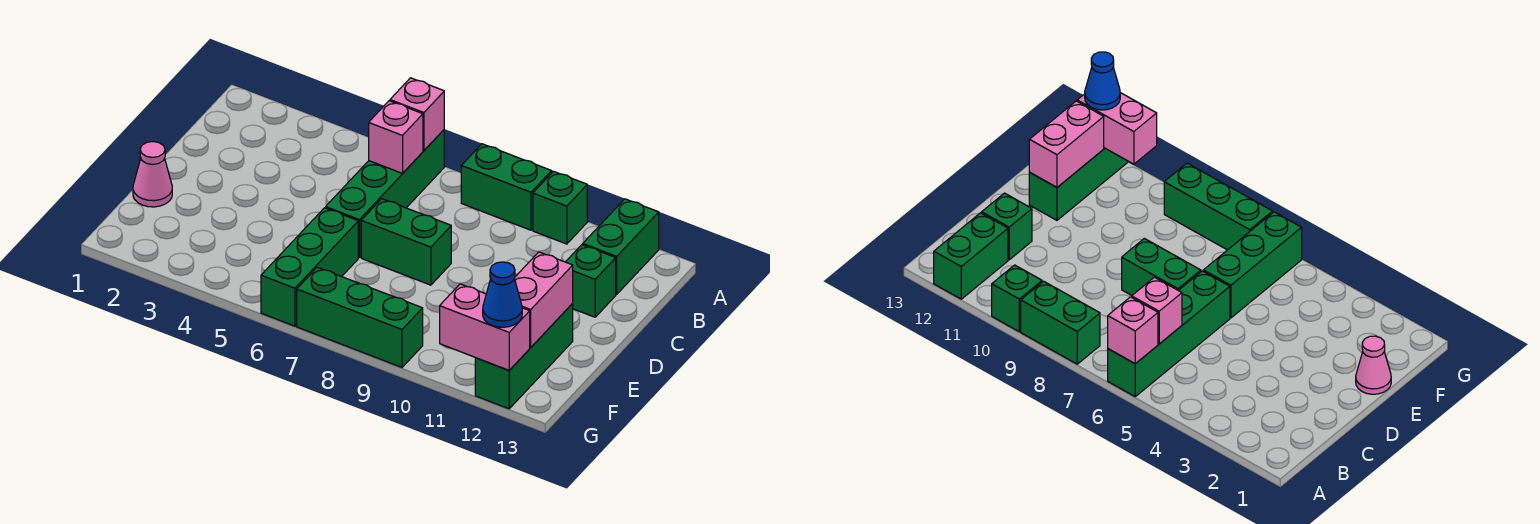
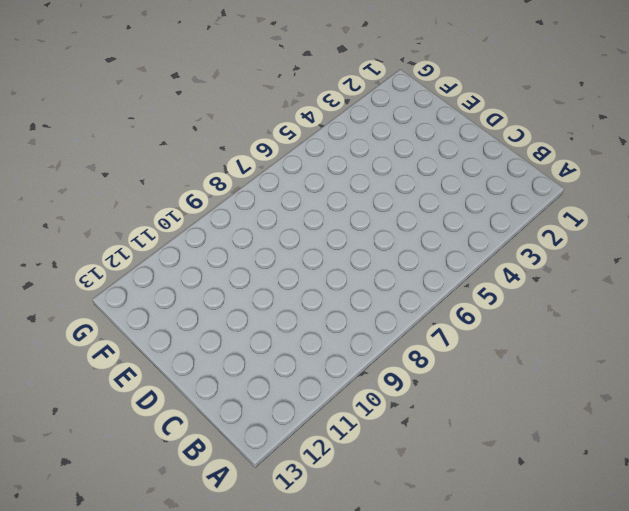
none -> green 1x4 brick [326,130,444,258]
none -> green 1x2 brick [461,144,552,230]
none -> green 1x1 brick [533,171,587,244]

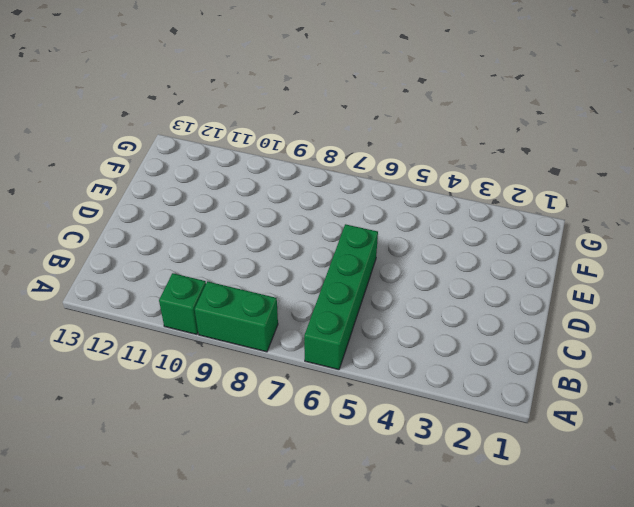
none -> green 1x2 brick [583,199,659,294]
none -> green 1x1 brick [566,245,616,317]
none -> green 1x2 brick [361,199,451,285]

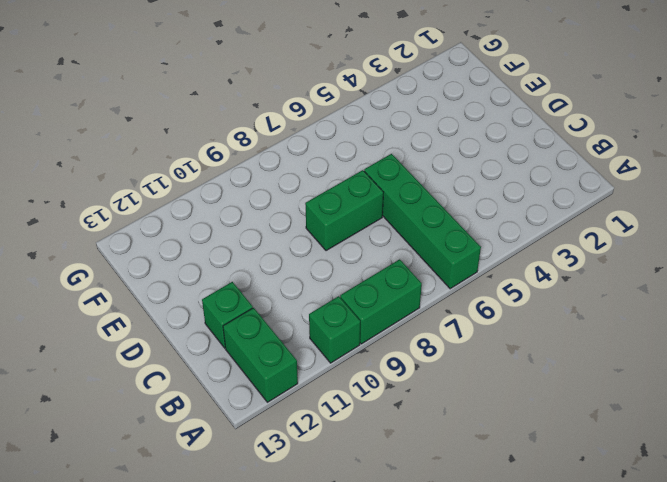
none -> pink 1x1 cone [133,142,172,207]
none -> green 1x3 brick [261,208,358,326]
none -> green 1x3 brick [475,304,573,409]

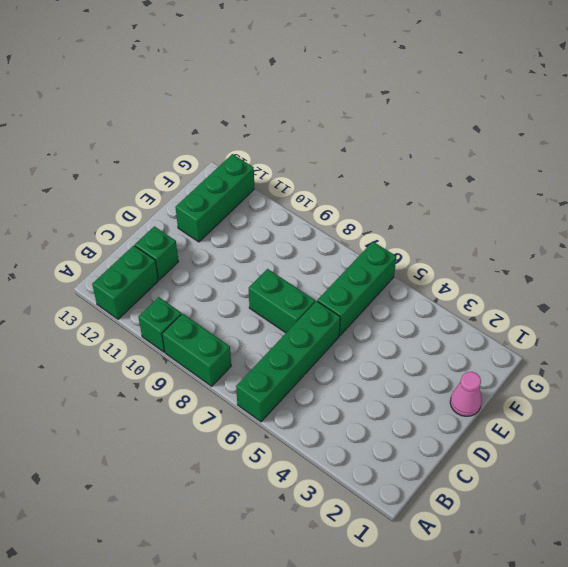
none -> green 1x3 brick [297,267,423,367]
none -> pink 1x1 brick [390,78,444,150]
none -> pink 1x1 brick [369,101,423,173]

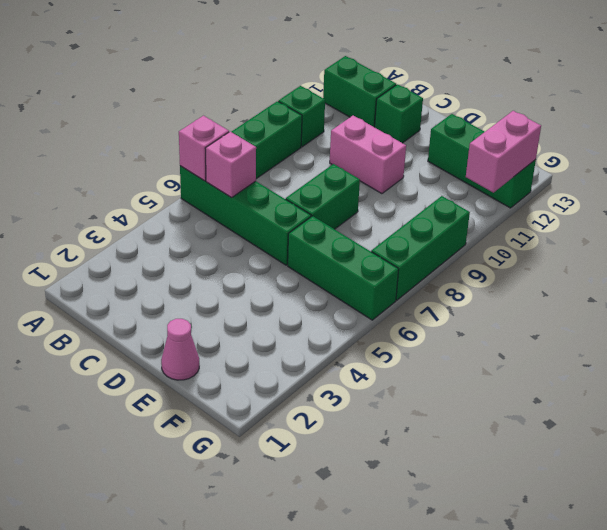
pink 1x2 brick [330,116,406,194] -> pink 1x2 brick moved to [514,252,573,347]
none -> blue 1x1 cone [483,262,522,327]

